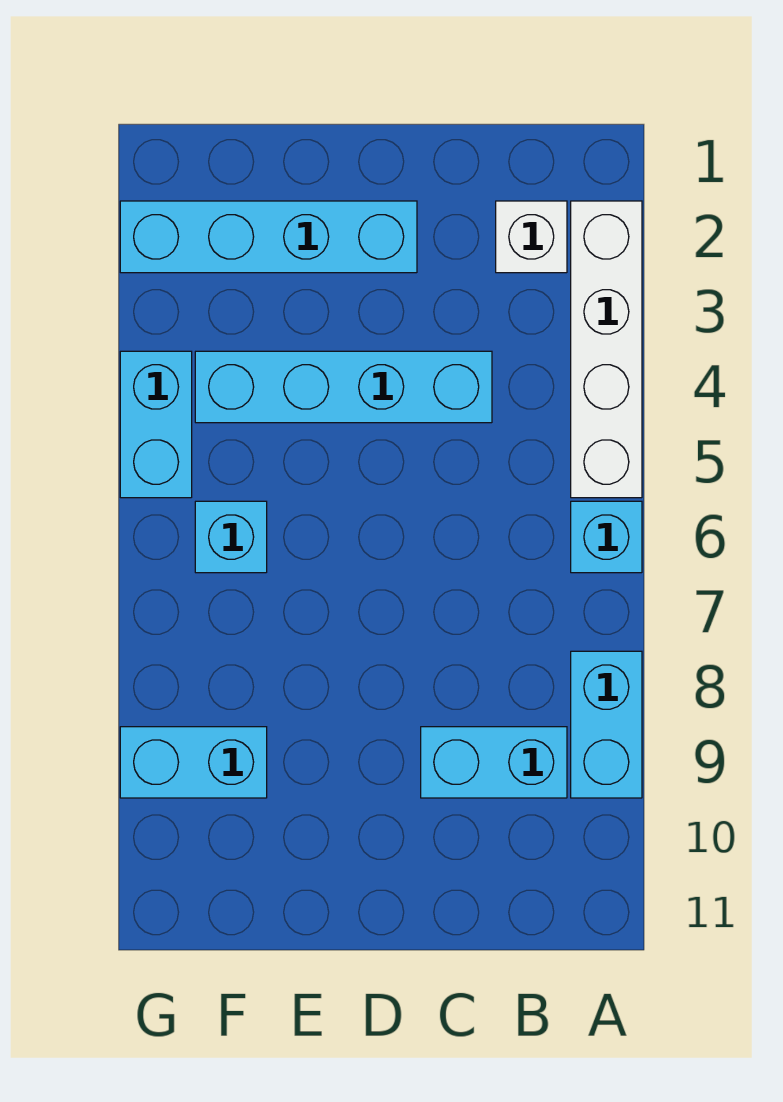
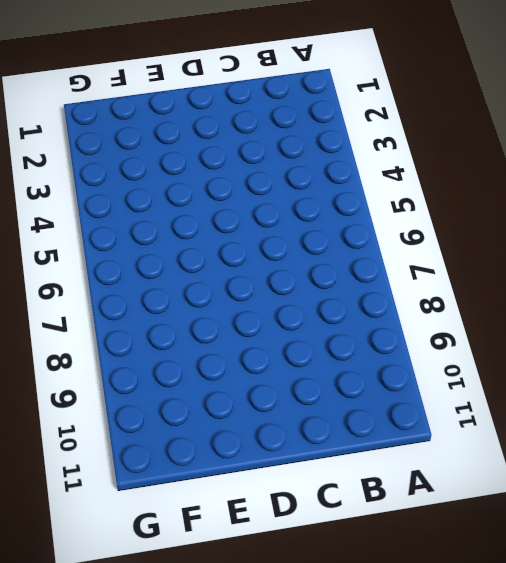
none -> white 1x4 brick [571,201,642,498]
none -> cyan 1x1 brick [571,501,642,573]

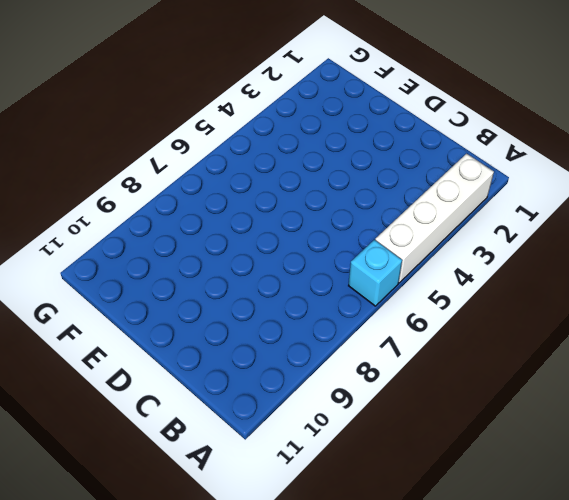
none -> cyan 1x2 brick [571,651,642,798]
none -> white 1x1 brick [496,201,567,273]

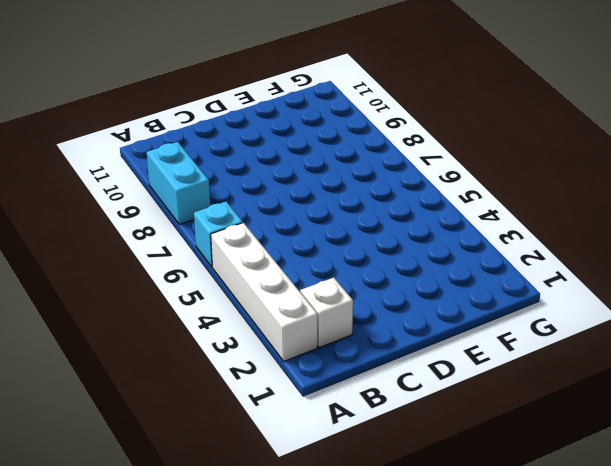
none -> cyan 1x2 brick [421,727,567,798]
none -> cyan 1x4 brick [195,351,492,423]

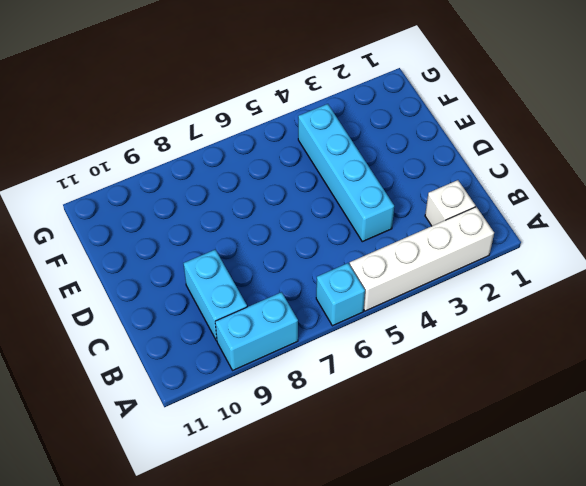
none -> cyan 1x4 brick [120,201,417,273]
none -> cyan 1x1 brick [195,501,267,573]

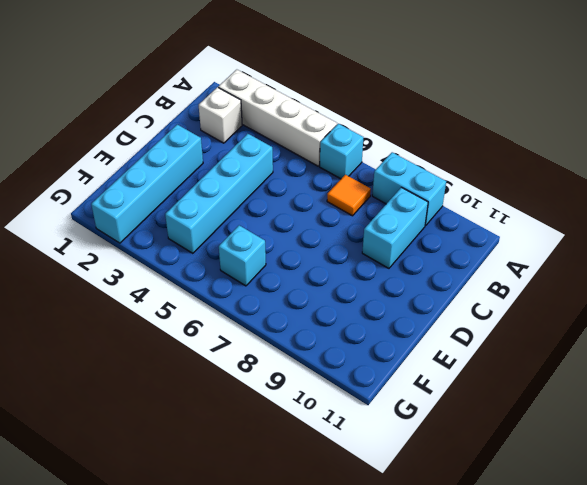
orange 1x1 tile [327,175,371,216] -> none
none -> cyan 1x2 brick [120,727,267,798]
none -> cyan 1x2 brick [120,351,192,498]

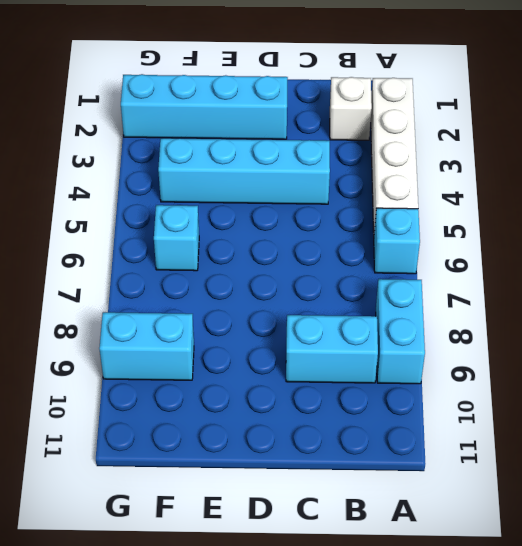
none -> cyan 1x2 brick [120,351,192,498]

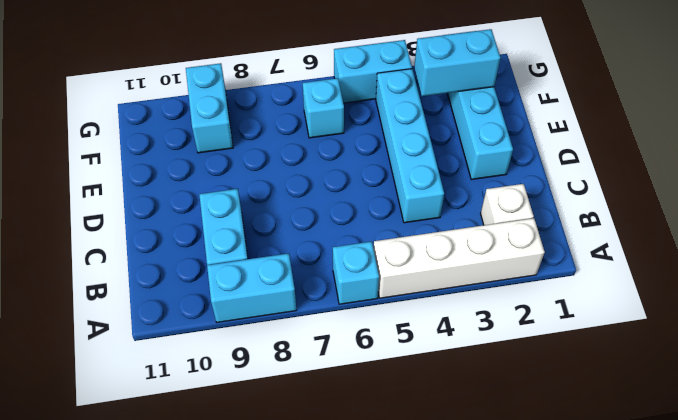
cyan 1x2 brick [414,29,500,96] -> none

